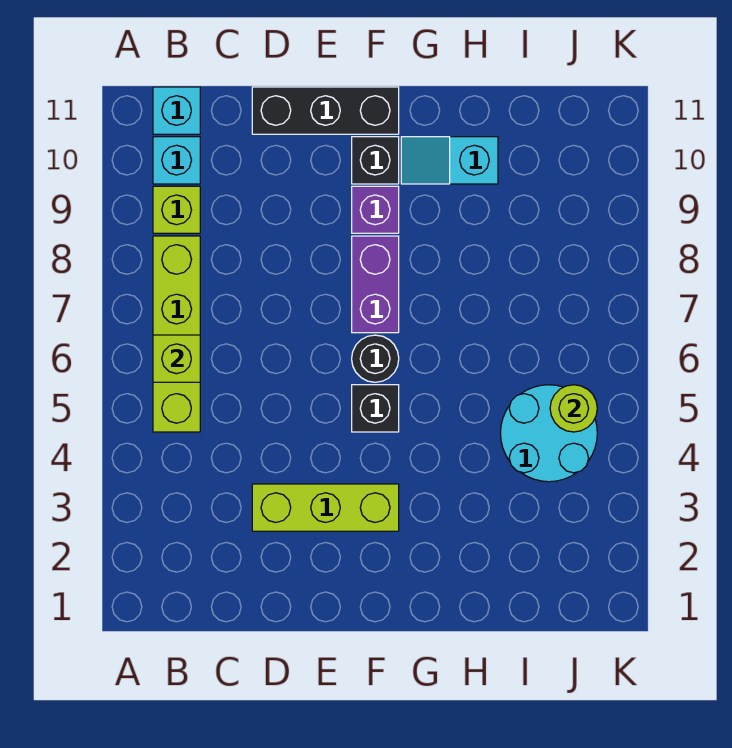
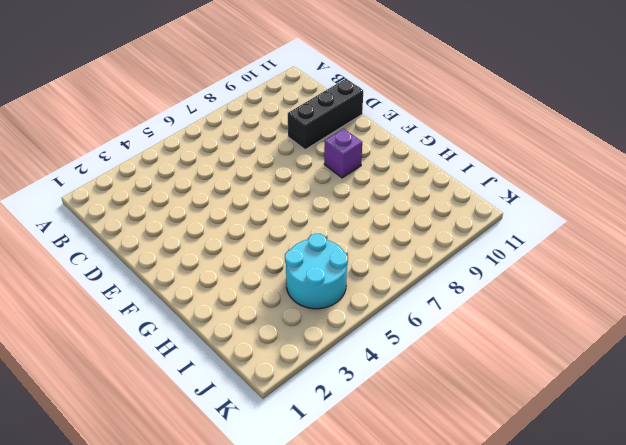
black 1x3 brick [288,79,363,150] -> black 1x3 brick turned to [252,87,399,134]
none -> lime 1x4 brick [153,236,200,432]
none -> lime 1x1 brick [153,186,200,233]
none -> cyan 1x1 brick [153,137,200,184]

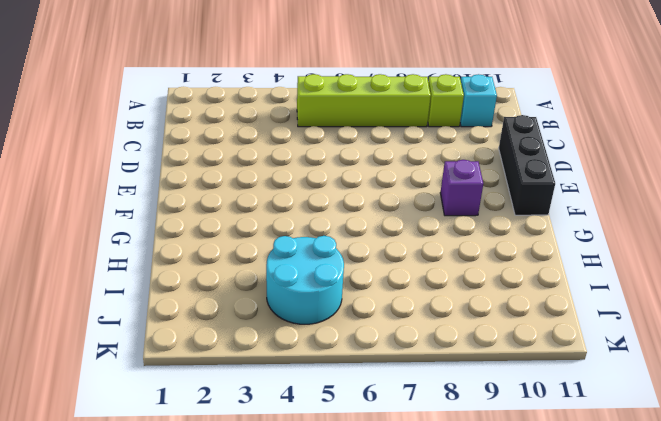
none -> cyan 1x1 brick [153,87,200,134]
none -> lime 1x3 brick [252,484,399,531]
none -> black 1x1 brick [352,385,399,432]

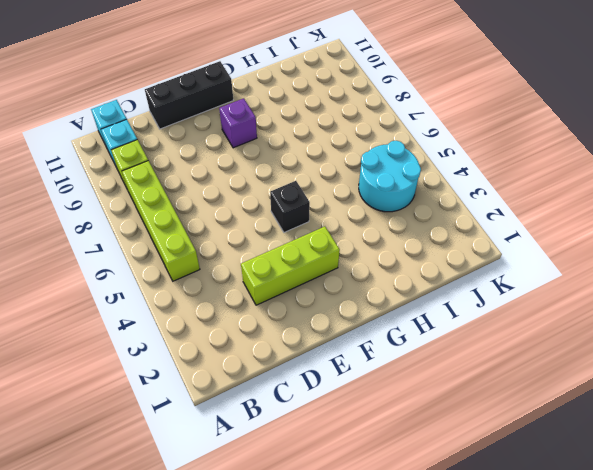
none -> black 1x1 round brick [352,335,399,382]
none -> purple 1x2 brick [352,236,399,333]
none -> black 1x1 brick [352,137,399,184]

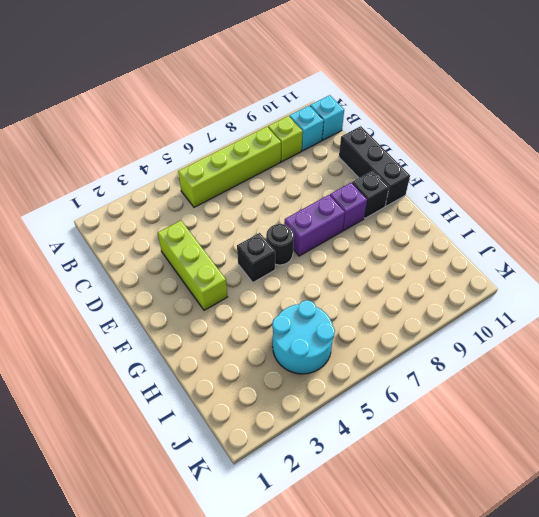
none -> cyan 1x2 slope [401,137,498,184]
none -> lime 1x1 brick [153,335,200,382]
none -> lime 1x1 round brick [550,385,597,432]

